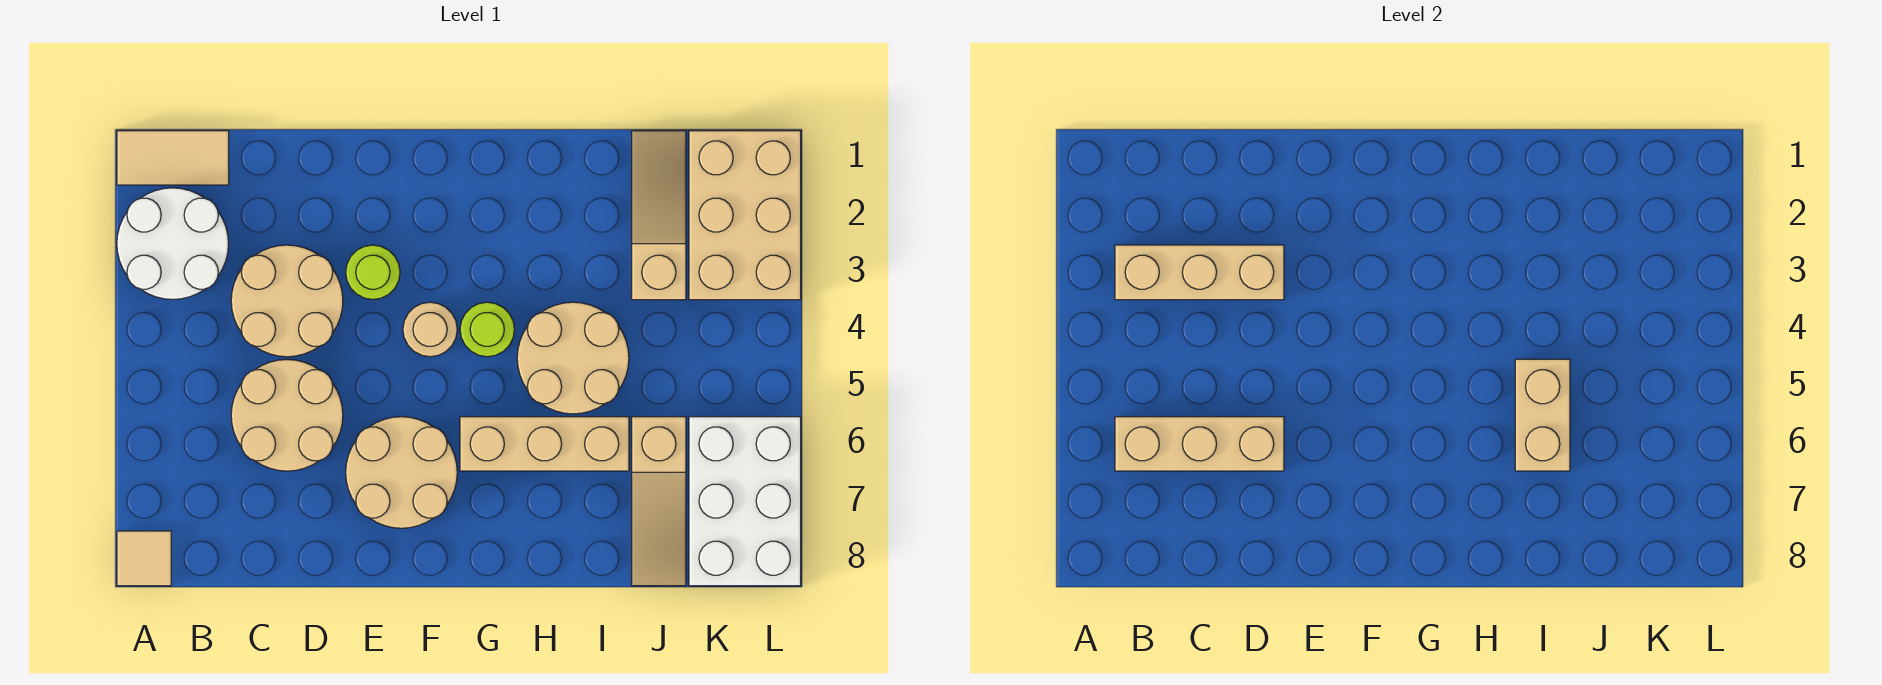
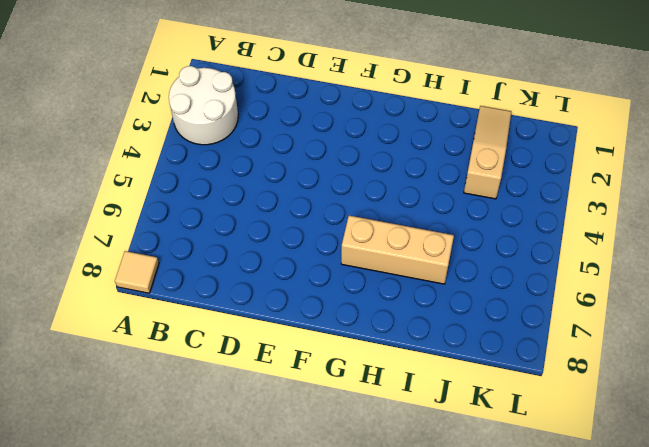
none -> tan 1x2 tile [117,131,229,185]
none -> tan 2x2 round brick [231,245,343,357]
none -> tan 2x2 round brick [231,360,343,471]

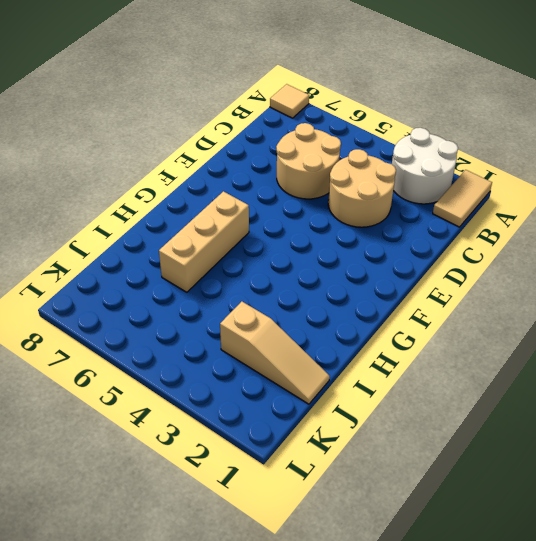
none -> lime 1x1 round brick [346,245,400,299]
none -> tan 2x2 round brick [346,417,457,528]
none -> tan 1x1 round brick [403,302,457,357]

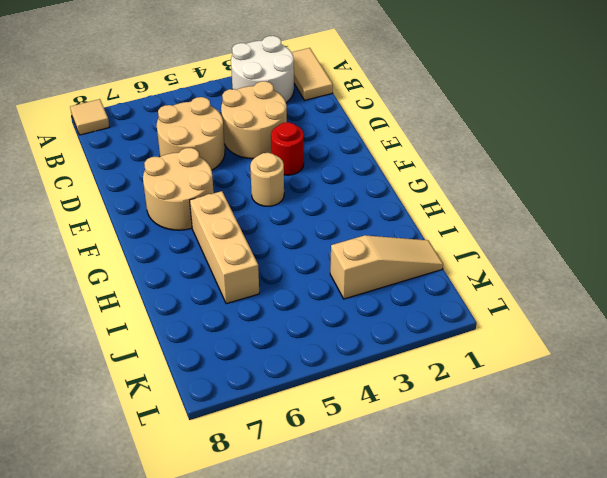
red 1x1 round brick [271,122,304,175] -> lime 1x1 round brick [346,245,400,299]
none -> lime 1x1 round brick [460,302,514,357]
none -> tan 2x2 round brick [517,302,629,414]
none -> tan 1x3 slope [632,417,686,586]

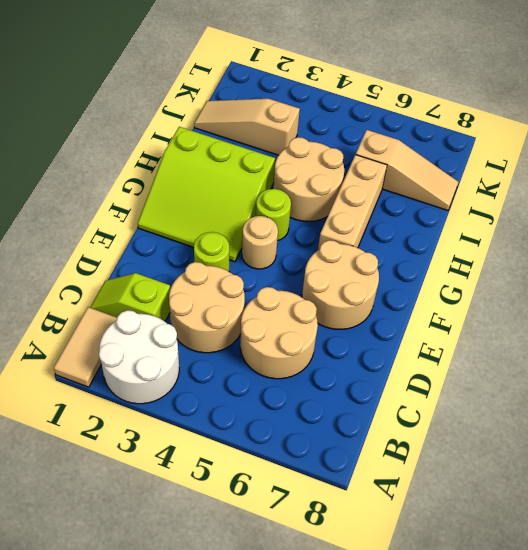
lime 1x2 slope [90,273,170,321] -> none
lime 3x3 slope [138,127,275,262] -> none
none -> tan 1x1 tile [117,531,171,586]
none -> tan 2x3 brick [689,131,801,300]
none -> white 2x3 brick [689,417,801,586]

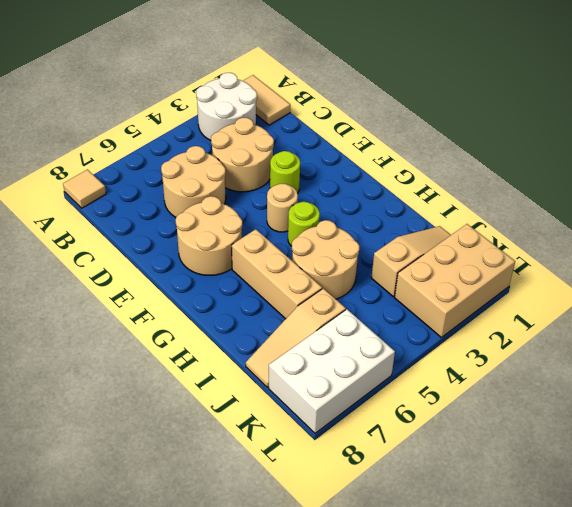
none -> tan 1x3 brick [1115,245,1284,300]
none -> tan 1x3 brick [1115,417,1284,471]
none -> tan 1x2 brick [1515,359,1570,471]

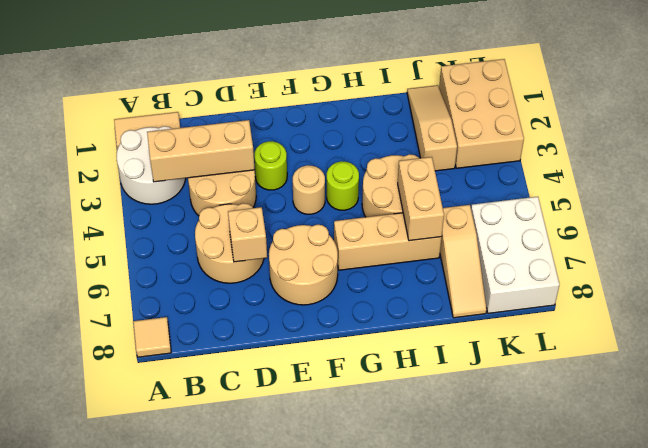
tan 1x1 brick [228,207,267,262] -> tan 1x3 brick [1115,417,1284,471]

